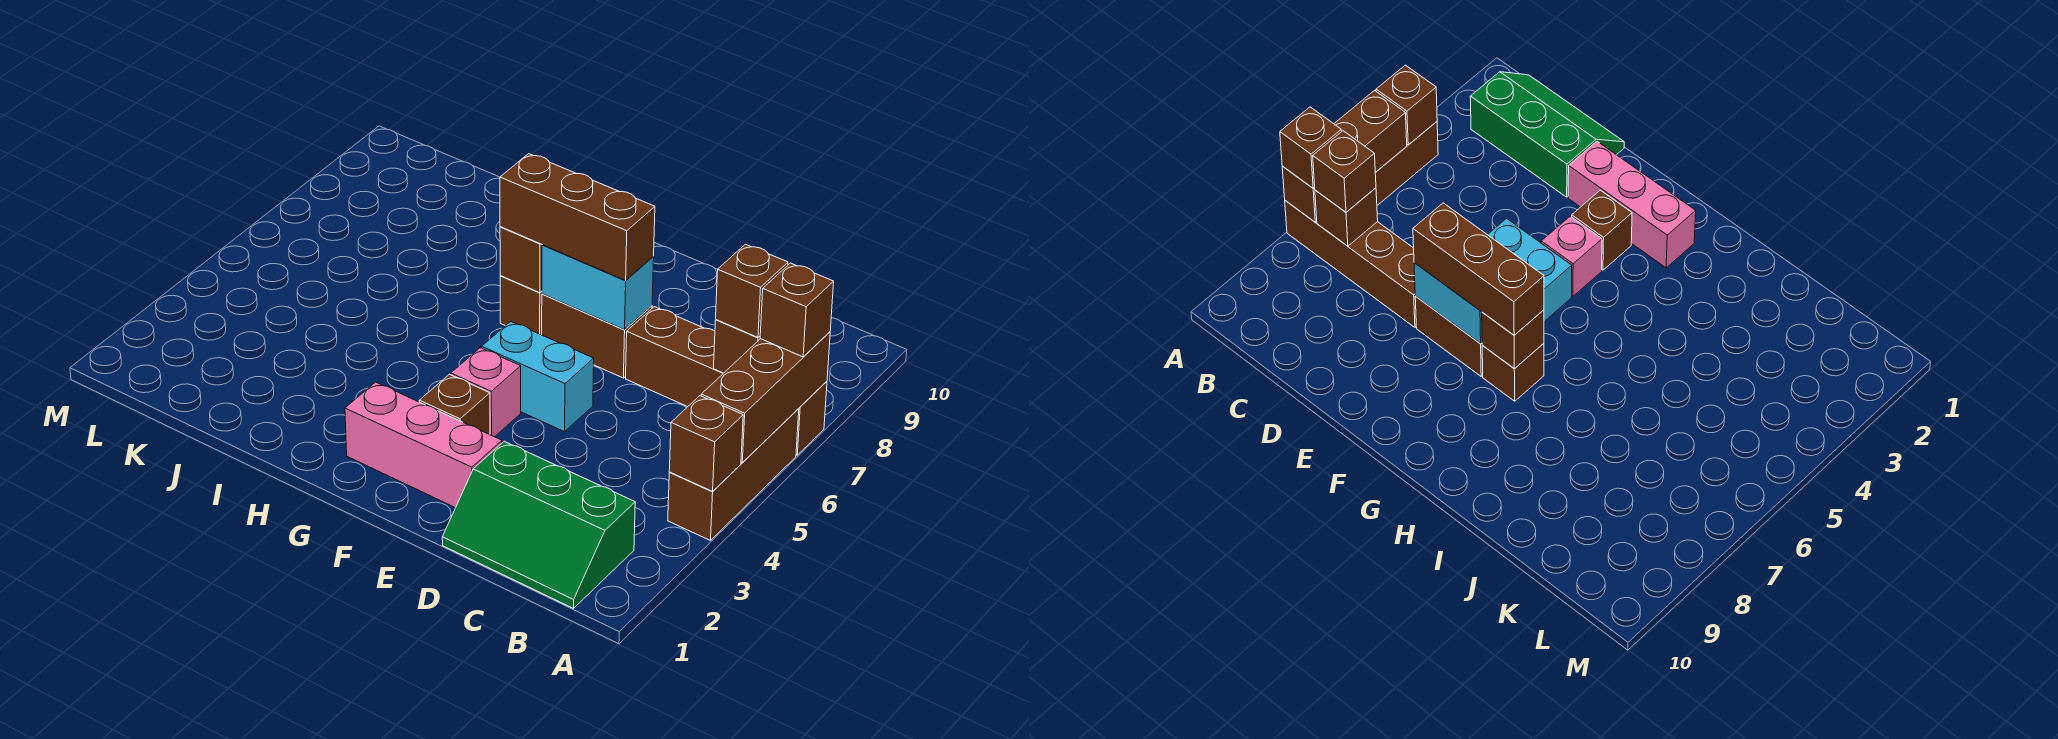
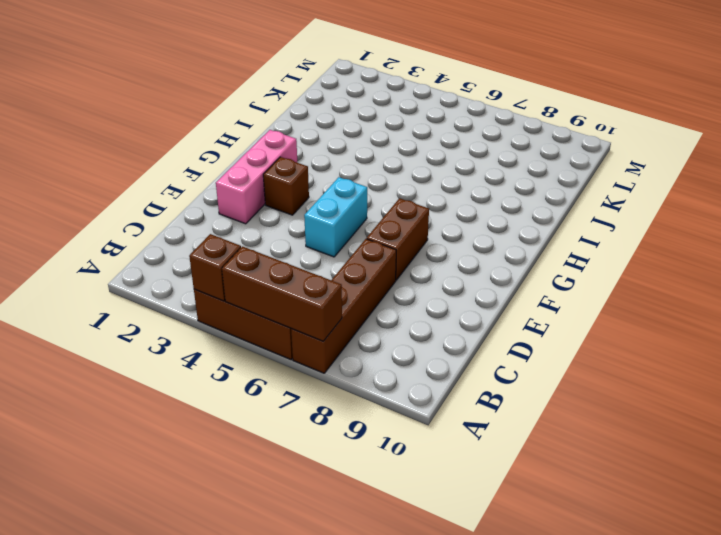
none -> green 2x3 slope [442,441,635,608]
none -> pink 1x1 brick [451,348,521,437]
none -> brown 1x1 brick [500,276,542,335]

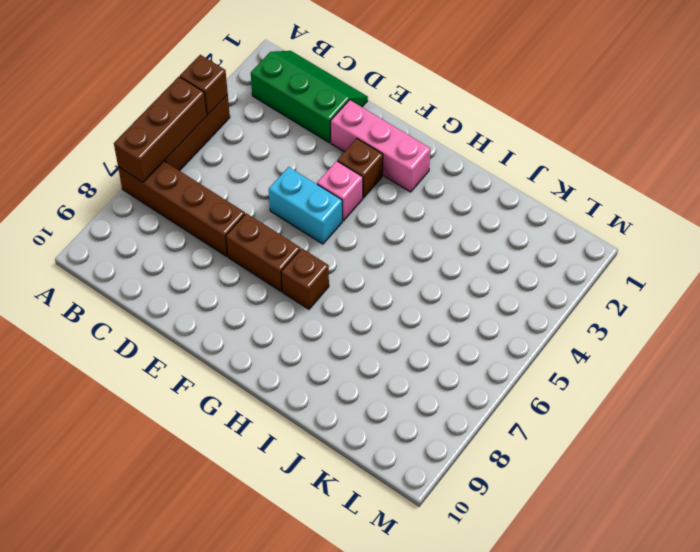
none -> brown 1x1 brick [714,320,760,373]
none -> cyan 1x2 brick [542,245,654,330]
none -> brown 1x1 brick [500,227,542,293]

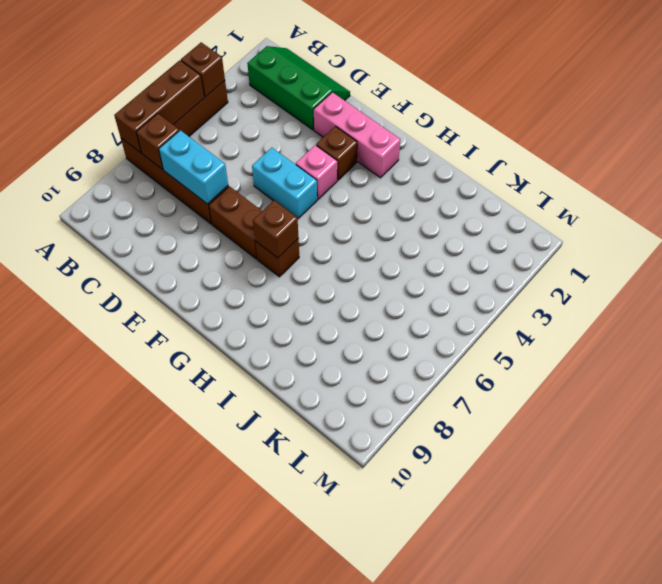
cyan 1x2 brick [159,130,228,204] -> cyan 1x2 brick moved to [542,245,654,330]
none -> brown 1x1 brick [760,263,834,357]
none -> brown 1x1 brick [716,244,788,337]
none -> brown 1x3 brick [500,154,655,280]

